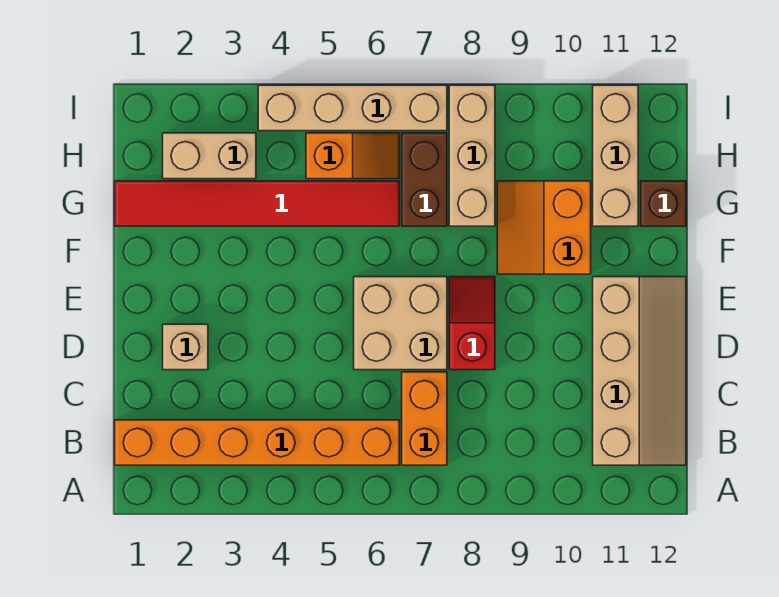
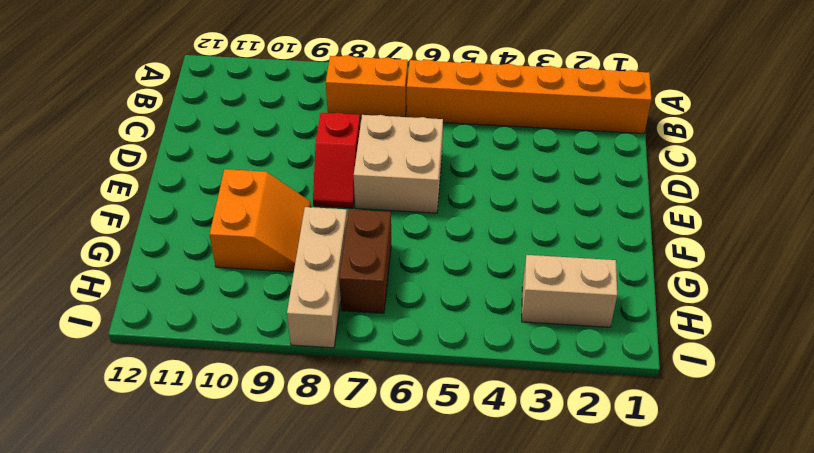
orange 1x2 brick [326,55,408,118] -> orange 1x2 brick turned to [402,372,447,465]
none -> tan 2x4 slope [593,277,686,465]
none -> tan 1x1 brick [163,324,208,370]
none -> red 1x6 tile [115,181,399,226]

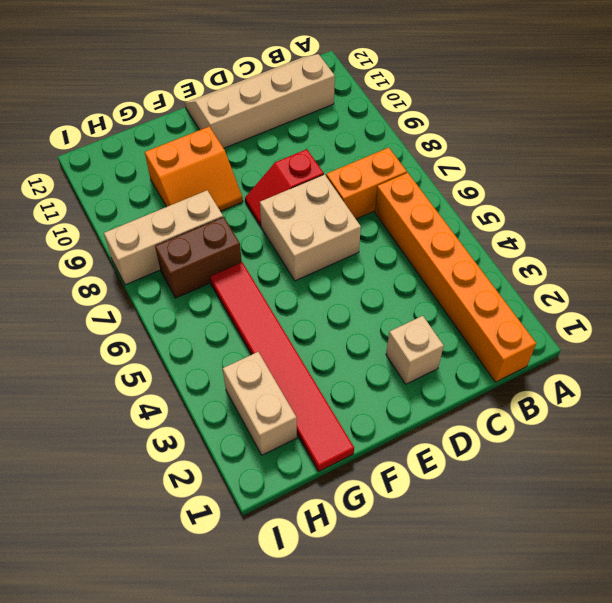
none -> tan 1x3 brick [593,85,638,226]
none -> brown 1x1 brick [641,181,686,226]
none -> orange 1x2 slope [306,133,399,179]

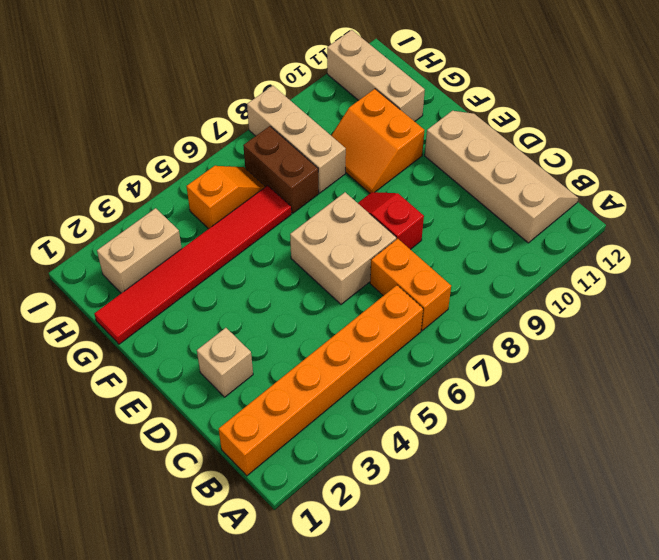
none -> brown 1x1 brick [641,181,686,226]
none -> tan 1x4 brick [258,85,447,131]

